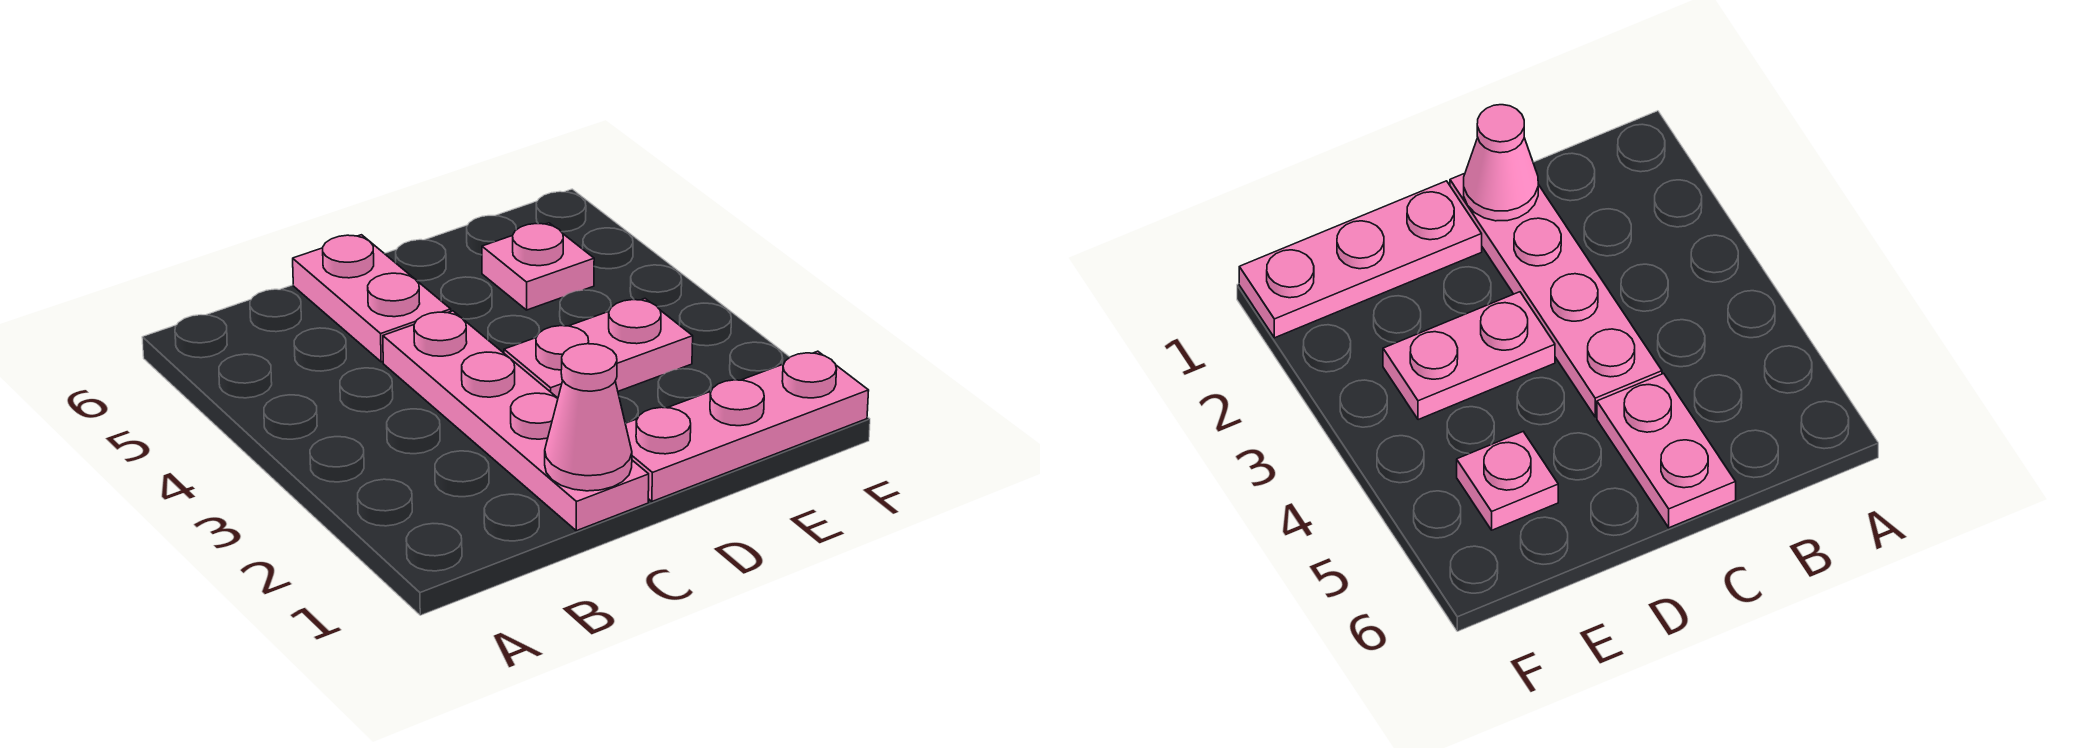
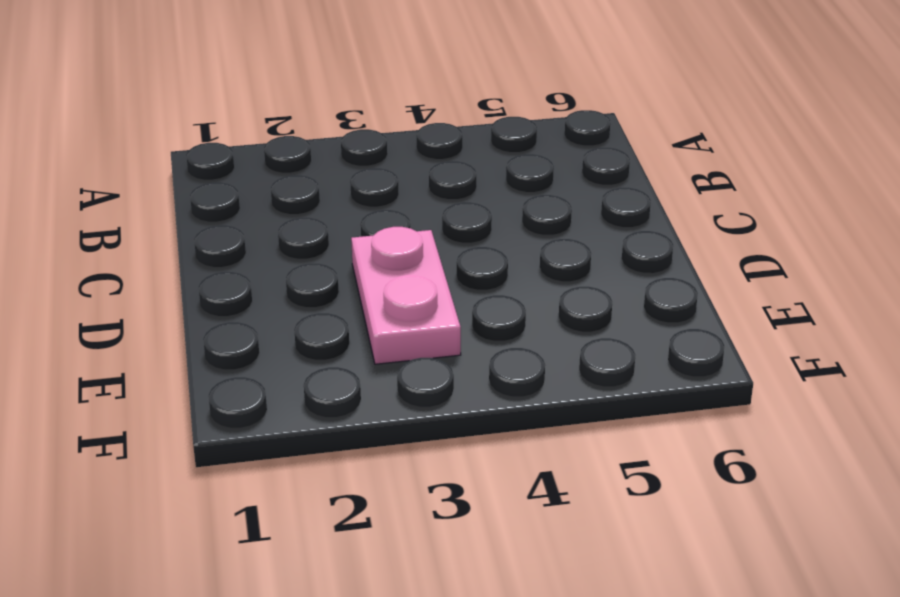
none -> pink 1x4 plate [383,311,649,531]
none -> pink 1x2 plate [293,235,451,362]

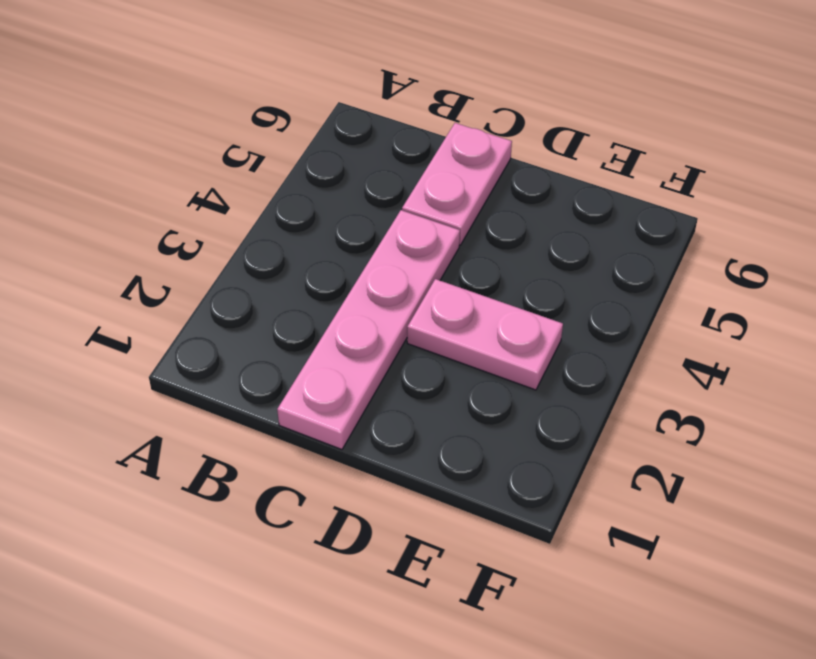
none -> pink 1x3 plate [625,351,869,501]
none -> pink 1x1 plate [482,223,594,310]

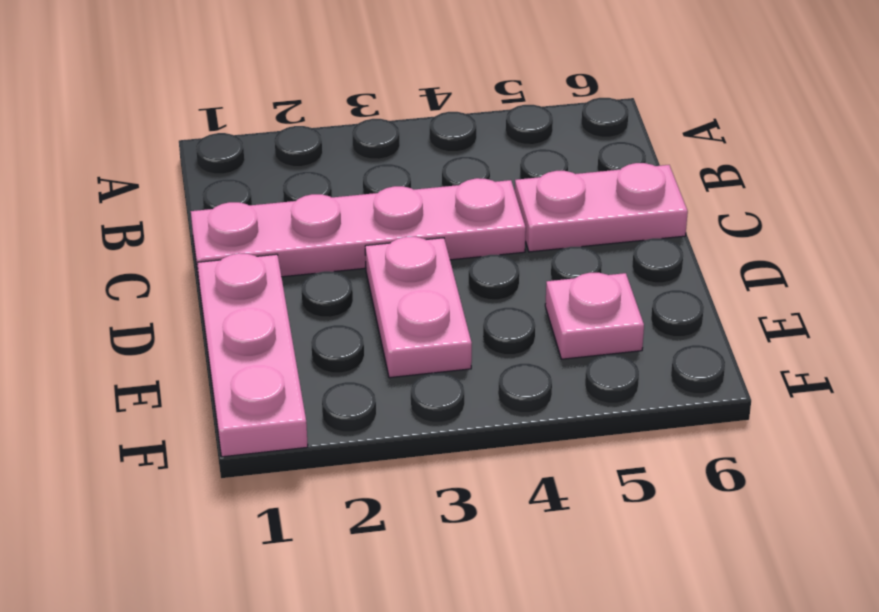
none -> pink 1x1 cone [545,344,632,491]

